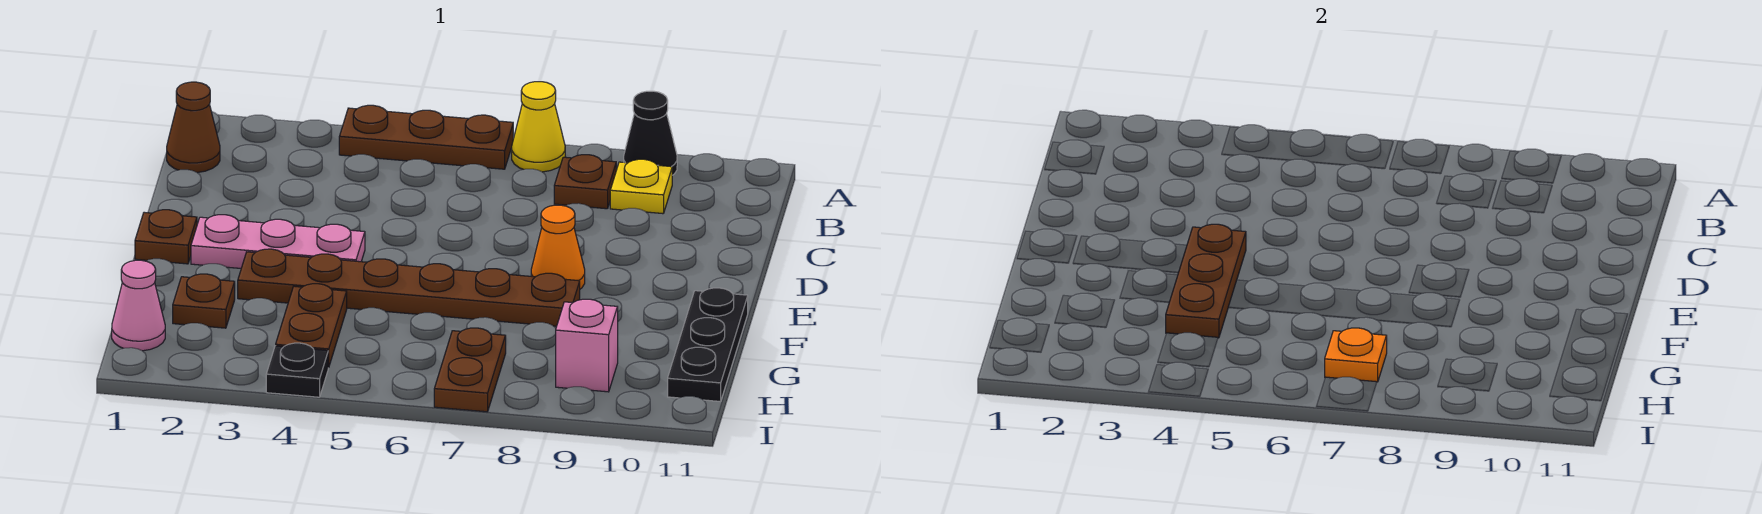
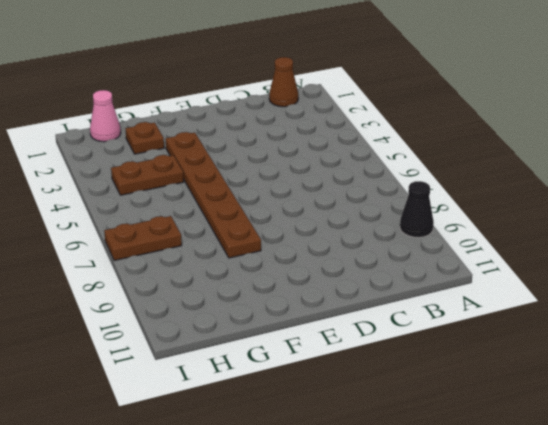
none -> brown 1x3 plate [339,105,513,169]
none -> yellow 1x1 cone [512,82,565,172]
none -> brown 1x1 plate [554,155,616,209]

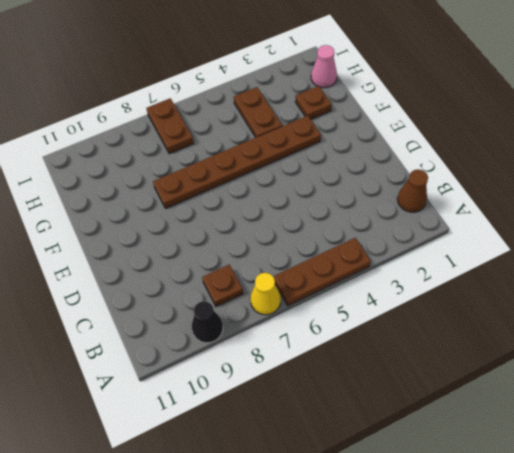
none -> yellow 1x1 plate [610,159,672,214]
none -> brown 1x1 plate [135,210,197,264]
none -> pink 1x3 plate [191,215,365,268]

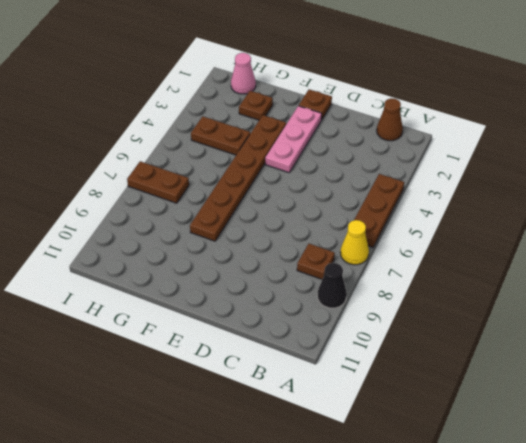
none -> yellow 1x1 plate [610,159,672,214]
none -> orange 1x1 cone [531,205,585,289]
none -> black 1x3 plate [668,288,748,402]

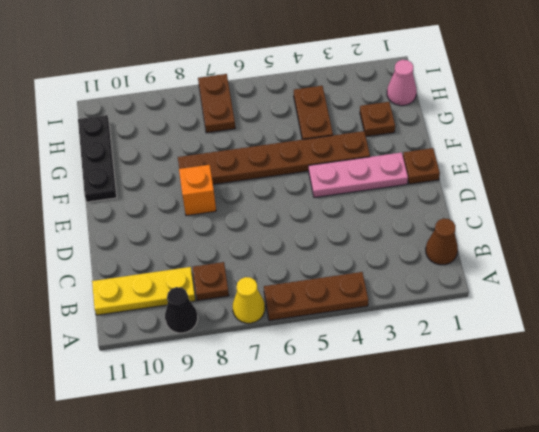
yellow 1x3 plate [92,267,196,315] -> yellow 1x1 plate [610,159,672,214]
orange 1x1 brick [179,165,216,216] -> orange 1x1 cone [531,205,585,289]
none -> pink 1x1 brick [556,299,618,392]
none -> black 1x1 plate [266,343,329,397]
none -> brown 1x3 plate [1166,224,1246,338]

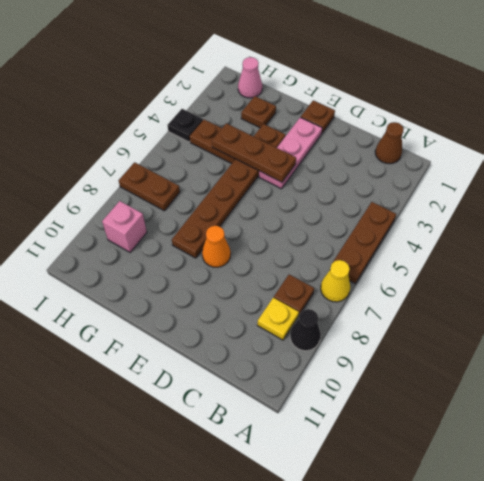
none -> black 1x3 plate [668,288,748,402]
none -> orange 1x1 plate [1325,328,1387,382]

